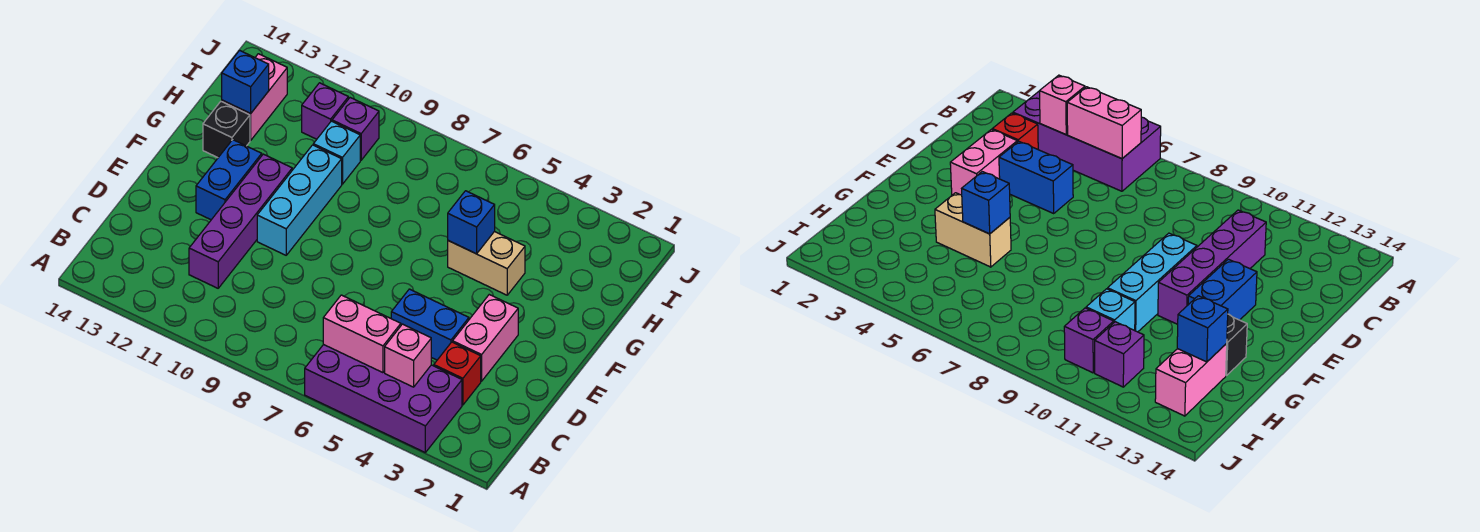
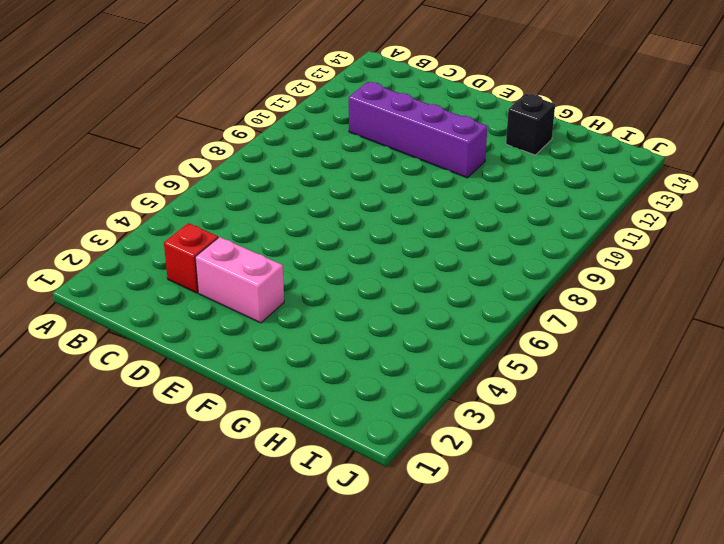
none -> purple 2x4 brick [305,344,462,452]
none -> blue 1x2 brick [391,289,469,360]
none -> cyan 1x3 brick [257,145,342,255]

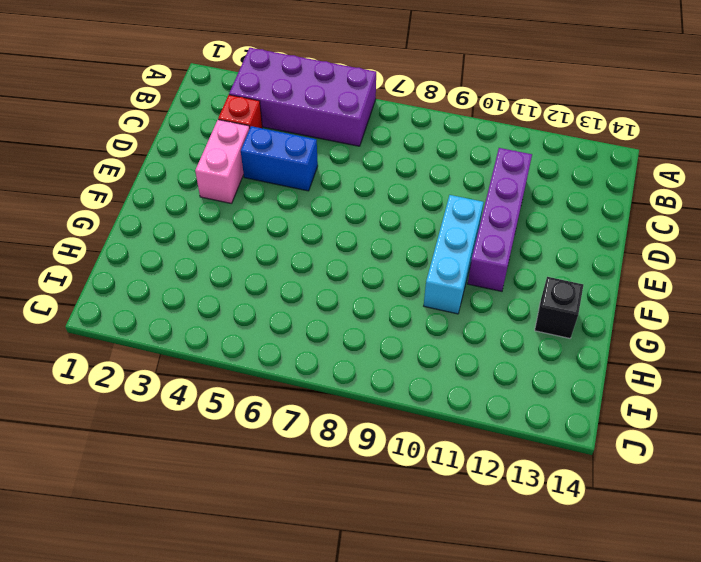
none -> blue 1x2 brick [196,140,262,220]
none -> tan 1x2 brick [448,232,525,295]
none -> cyan 1x1 brick [313,121,360,184]

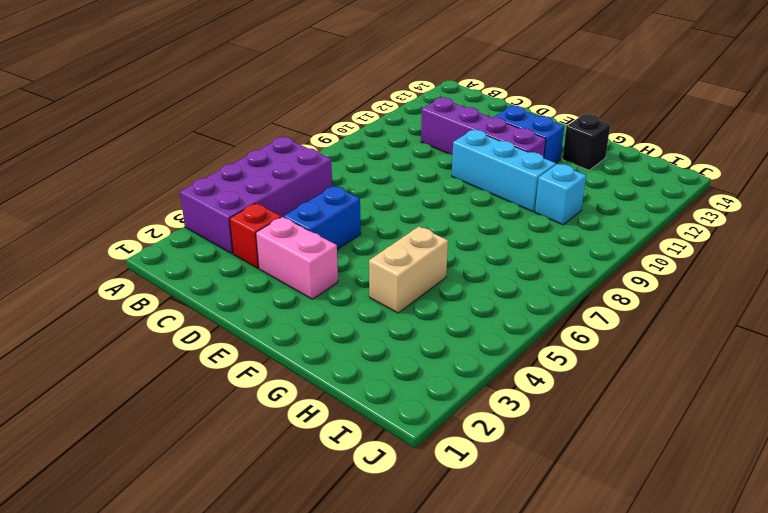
none -> pink 1x2 brick [222,54,287,140]
none -> purple 1x1 brick [332,98,379,160]
none -> purple 1x1 brick [302,83,348,139]

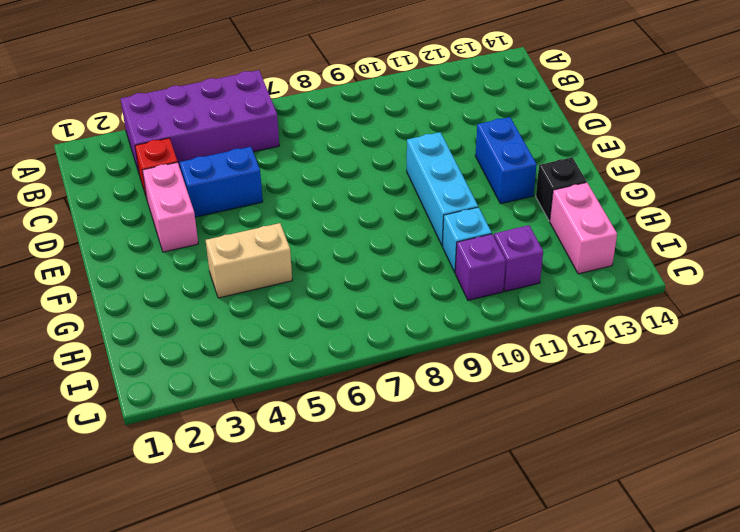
none -> purple 1x4 brick [189,154,292,288]
none -> pink 1x1 brick [385,324,431,387]
none -> pink 1x2 brick [323,295,401,373]

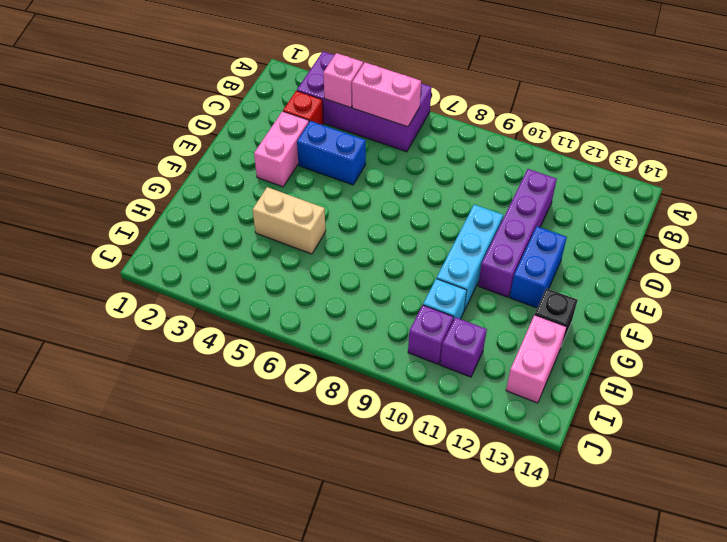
none -> blue 1x1 brick [448,191,495,254]
none -> blue 1x1 brick [222,50,269,113]

